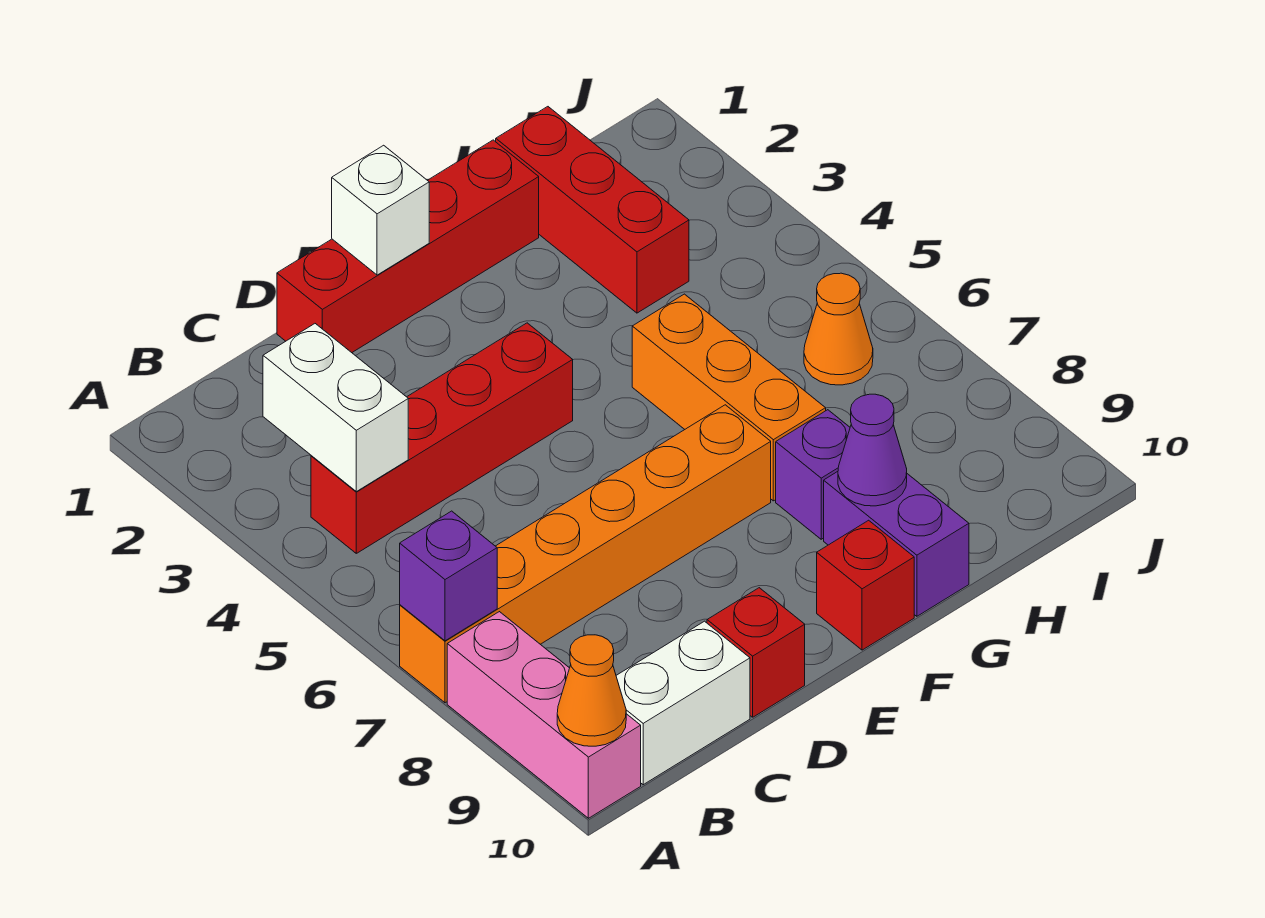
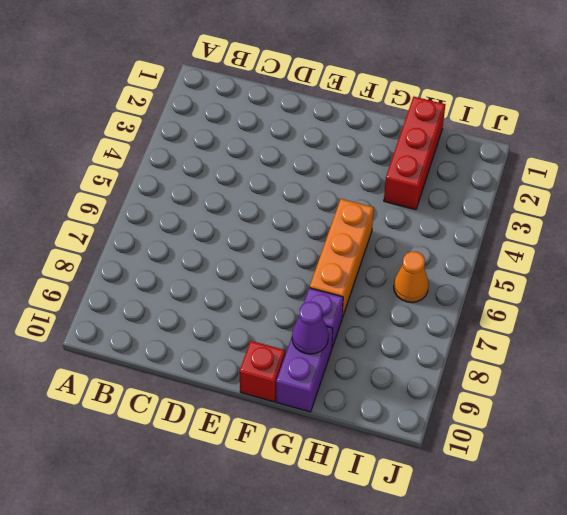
none -> orange 1x6 brick [400,405,771,703]
none -> pink 1x3 brick [447,612,641,818]
none -> red 1x4 brick [311,323,573,553]

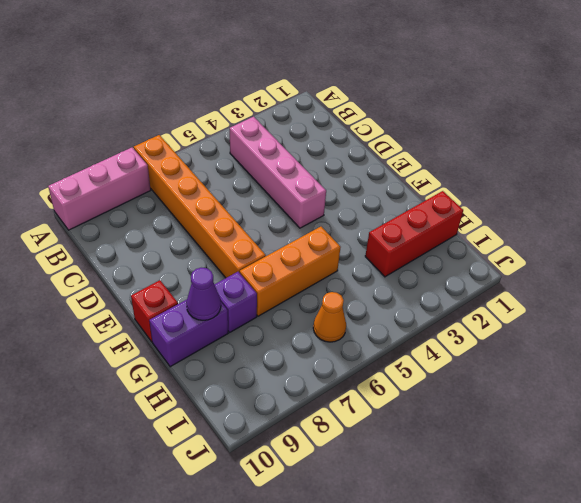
pink 1x4 brick [230,117,326,228] -> red 1x4 brick [311,323,573,553]
none -> white 1x2 brick [616,621,750,785]
none -> red 1x4 brick [277,140,539,353]
none -> red 1x1 brick [707,588,805,717]

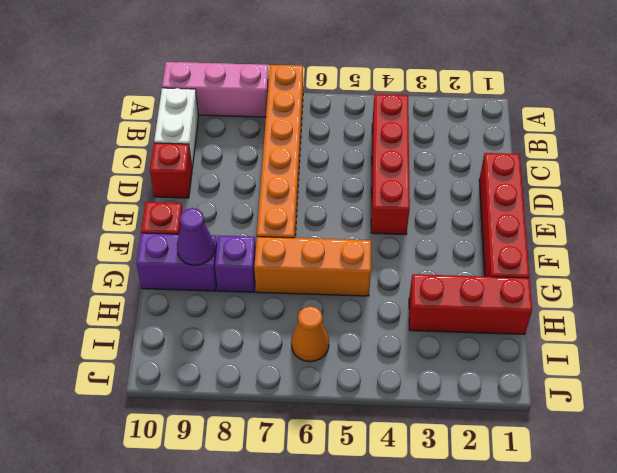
none -> purple 1x1 brick [400,511,497,641]
none -> orange 1x1 cone [557,635,626,746]
none -> white 1x2 brick [263,324,408,492]

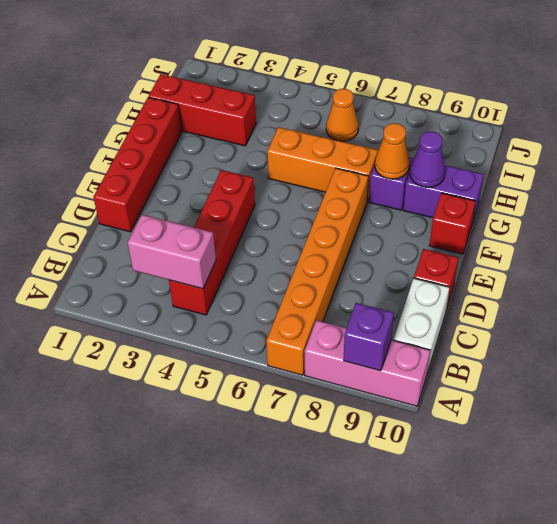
purple 1x1 brick [344,303,394,371] -> purple 1x1 brick moved to [400,511,497,641]
pink 1x2 brick [128,215,216,289] -> white 1x2 brick [263,324,408,492]
orange 1x1 cone [375,123,410,179] -> orange 1x1 cone moved to [557,635,626,746]
none -> white 1x1 brick [332,145,429,275]

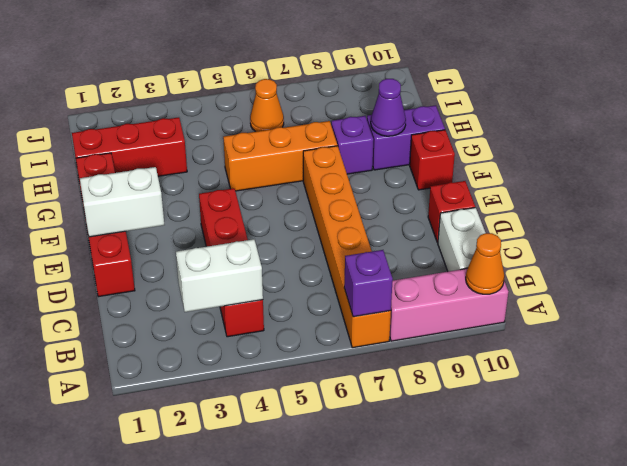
white 1x2 brick [80,167,164,237] -> white 1x1 brick [332,145,429,275]

